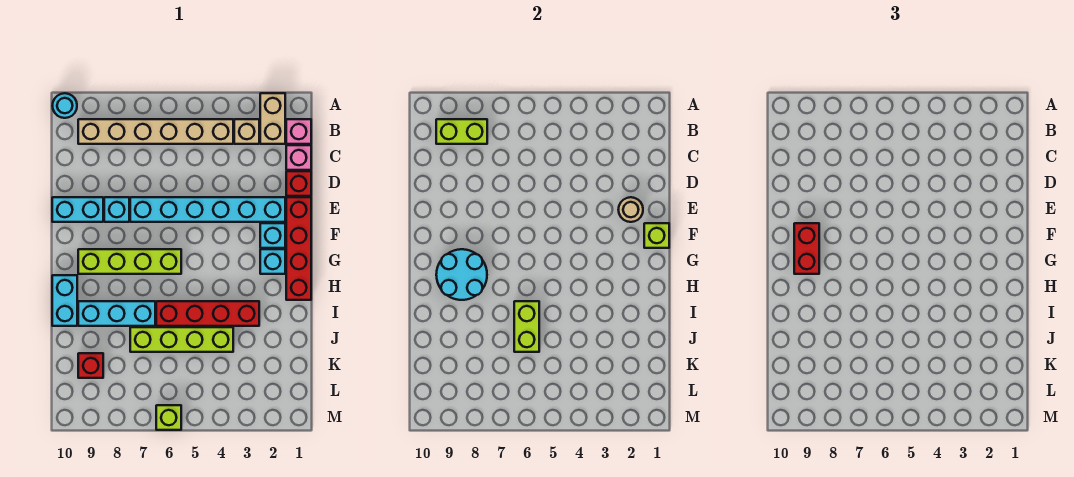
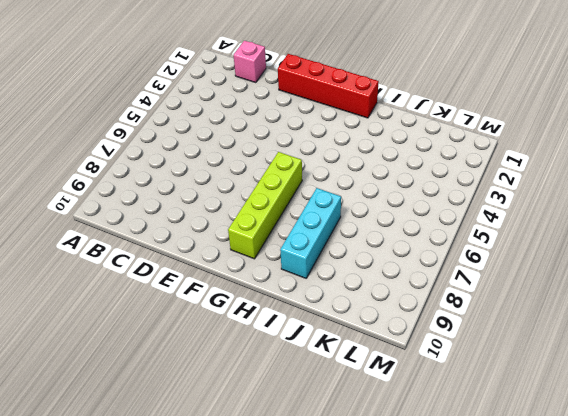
none -> tan 1x2 brick [260,93,285,144]
none -> cyan 1x1 round brick [52,93,77,118]
none -> pink 1x1 brick [286,119,311,144]

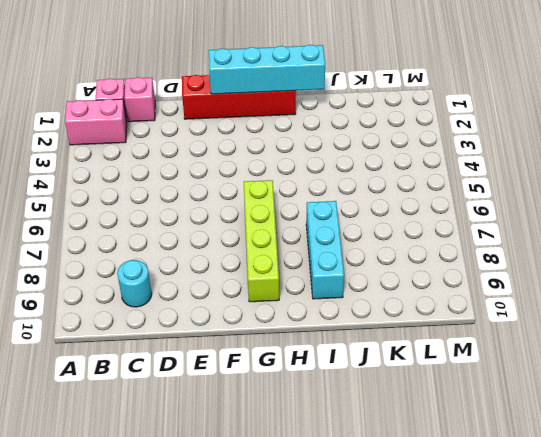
pink 1x2 brick [65,99,127,145] -> tan 1x2 brick [260,93,285,144]
cyan 1x1 round brick [117,260,152,307] -> cyan 1x1 round brick moved to [52,93,77,118]
cyan 1x4 brick [209,45,325,94] -> lime 1x1 brick [644,223,669,248]
none -> tan 1x1 brick [234,119,259,144]
none -> tan 1x6 brick [78,119,233,144]
none -> red 1x1 brick [286,171,311,196]

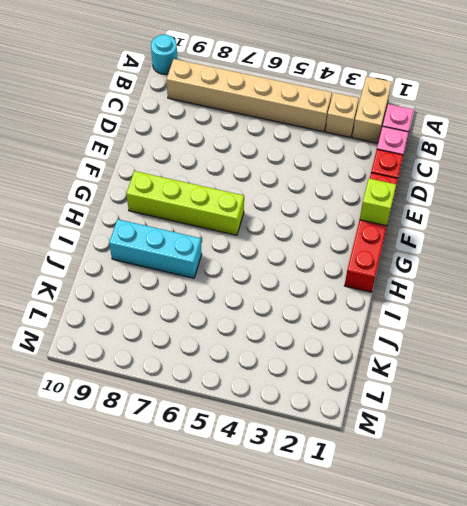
none -> cyan 1x6 brick [130,197,285,222]
none -> cyan 1x1 brick [104,197,129,222]
none -> cyan 1x2 brick [52,197,103,222]

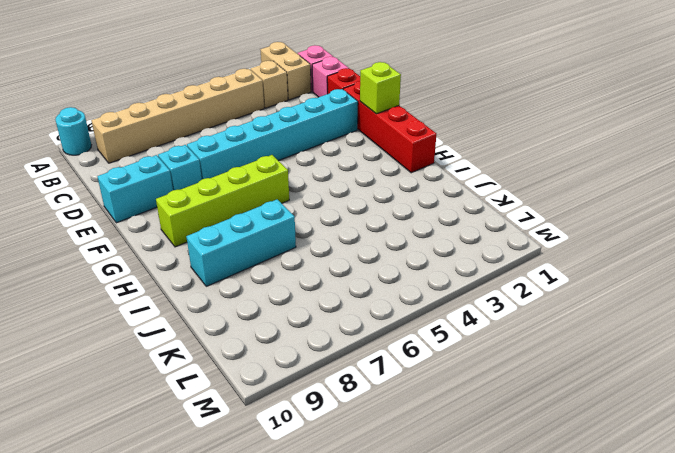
none -> cyan 1x1 brick [260,223,285,248]
none -> cyan 1x1 brick [260,249,285,274]
none -> cyan 1x2 brick [52,275,77,326]

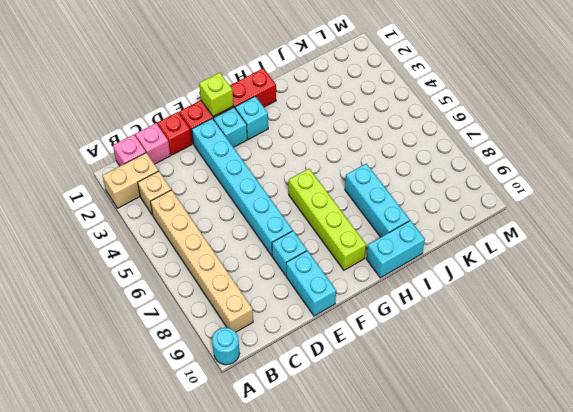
none -> red 1x4 brick [156,301,259,326]
none -> lime 1x4 brick [130,327,233,352]
none -> red 1x1 brick [78,353,103,378]

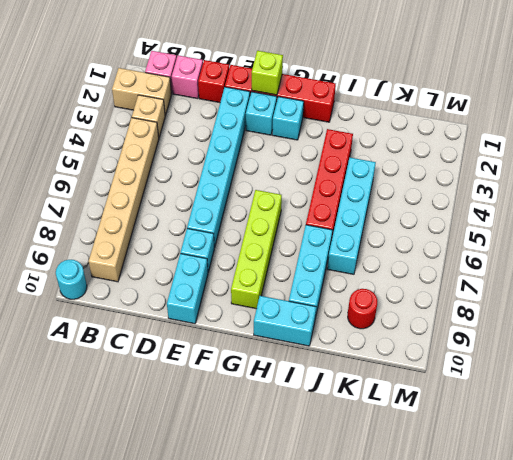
cyan 1x4 brick [327,157,376,274] -> lime 1x4 brick [130,327,233,352]
red 1x1 round brick [348,289,377,329] -> red 1x1 brick [78,353,103,378]
none -> lime 1x1 brick [156,405,181,430]
none -> lime 1x2 brick [436,119,487,144]
none -> tan 1x1 round brick [618,197,643,222]

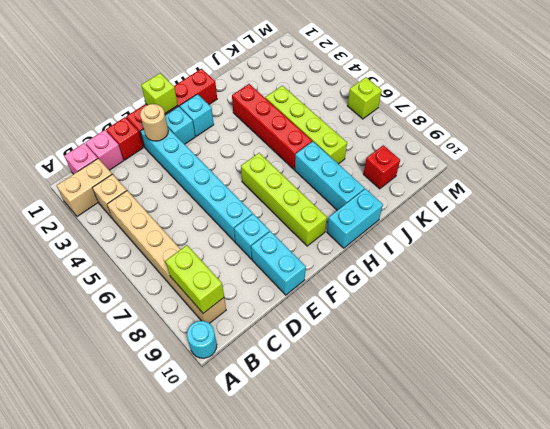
none -> cyan 2x2 round brick [436,249,487,300]
none -> lime 1x2 brick [514,301,539,352]
none -> red 1x2 brick [794,223,819,274]

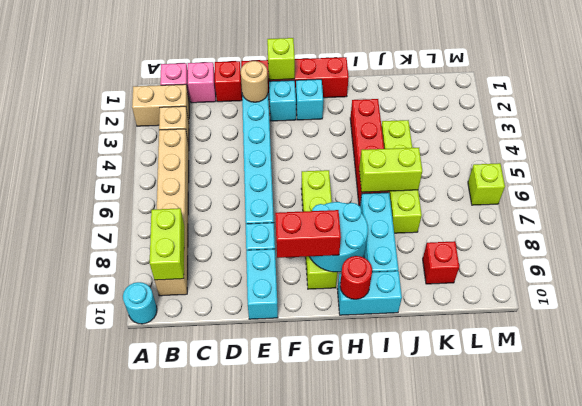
red 1x1 round brick [340,256,372,299] -> none

